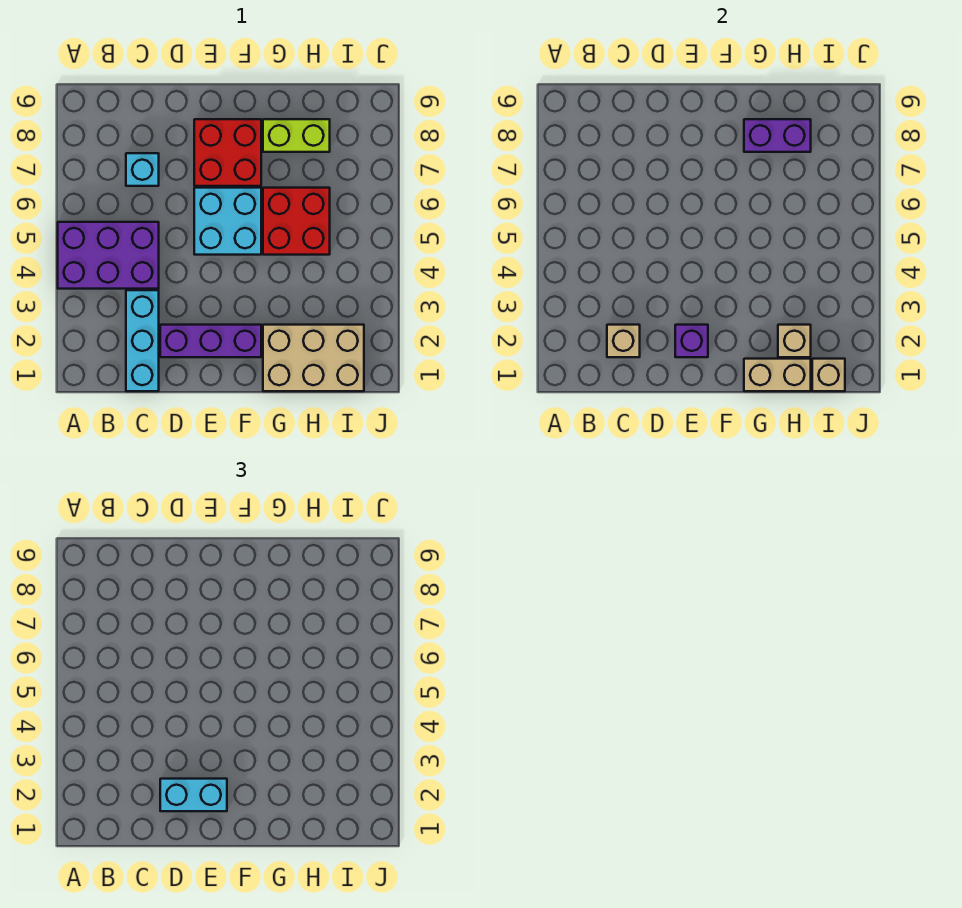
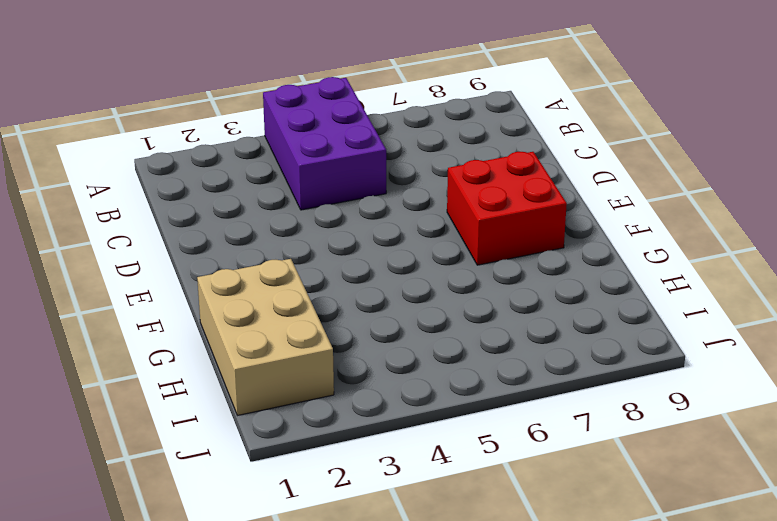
none -> cyan 1x3 brick [126,290,159,391]
none -> cyan 1x1 brick [126,153,159,186]
none -> purple 1x3 brick [160,325,261,357]

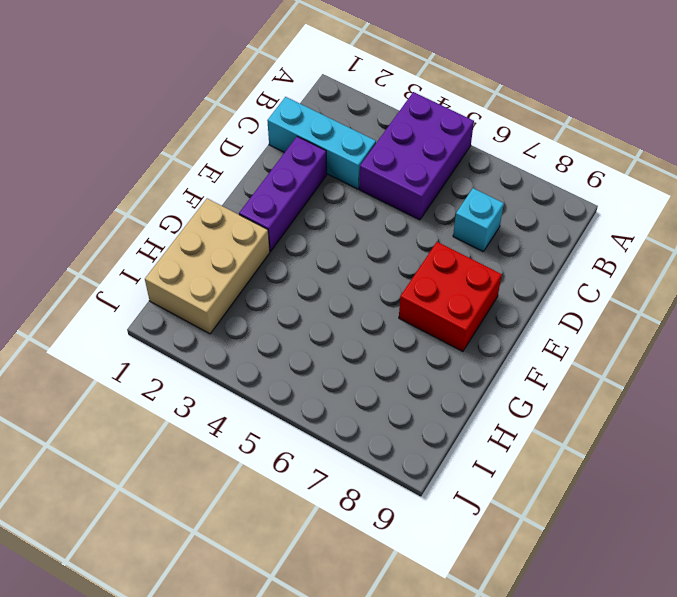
none -> cyan 2x2 brick [194,188,261,255]
none -> red 2x2 brick [263,188,330,255]
none -> lime 1x2 brick [263,119,330,152]

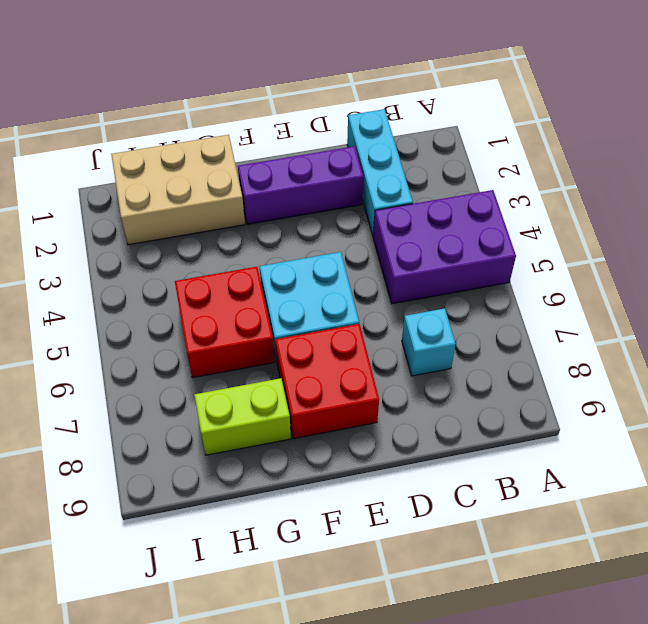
none -> tan 1x1 brick [607,325,640,357]
none -> purple 1x1 brick [675,325,708,357]
none -> tan 1x2 brick [744,359,811,391]

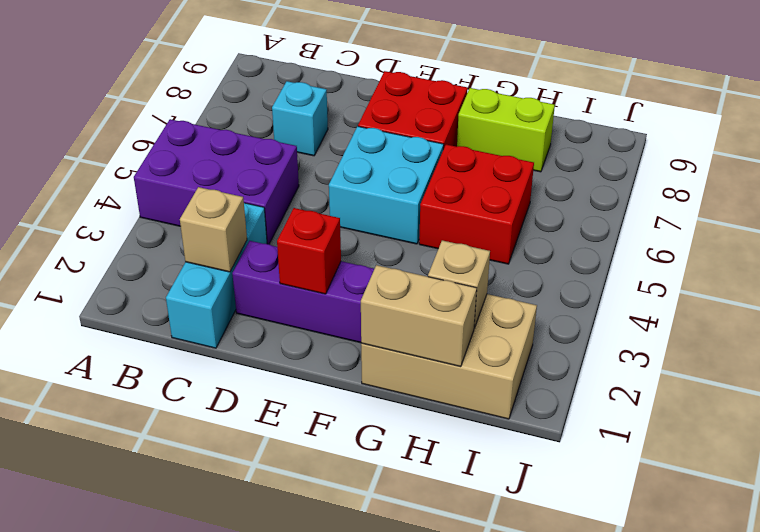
red 1x1 brick [277,208,341,294] -> purple 1x1 brick [675,325,708,357]
none -> purple 1x2 brick [744,119,811,152]
none -> tan 1x1 brick [812,359,845,391]
none -> cyan 1x2 brick [160,779,227,811]

